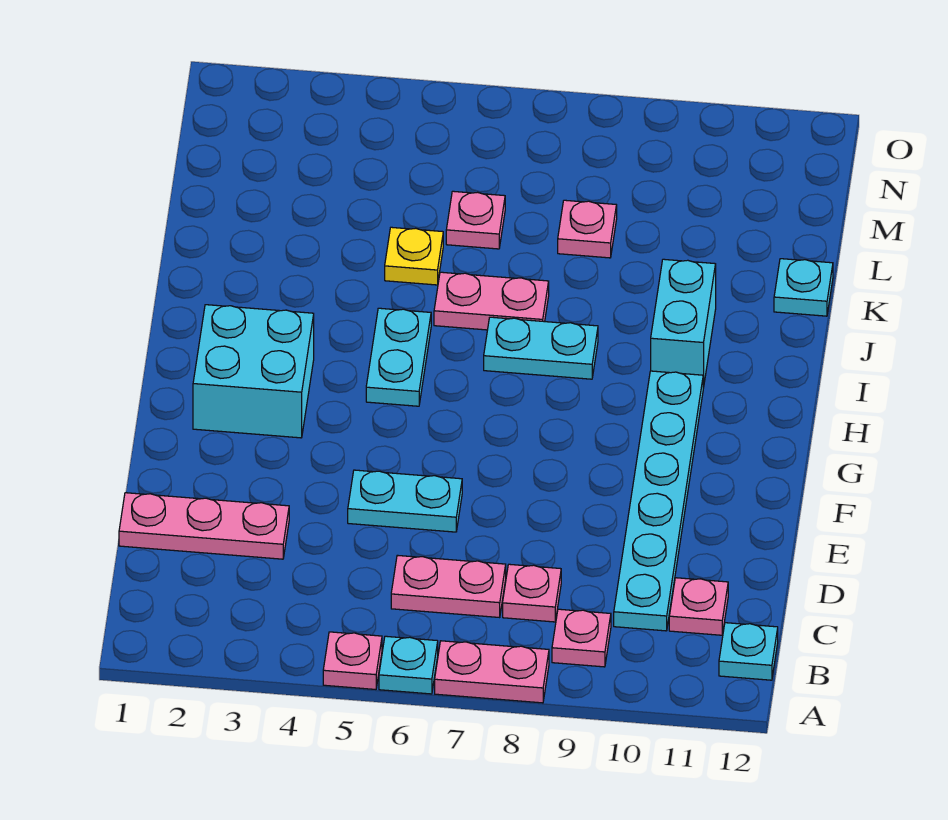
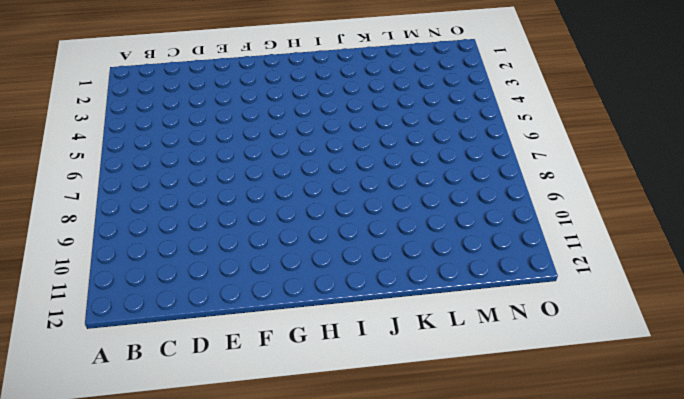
none -> pink 1x1 plate [323,632,382,689]
none -> cyan 1x1 plate [379,636,438,694]
none -> pink 1x2 plate [435,641,549,703]

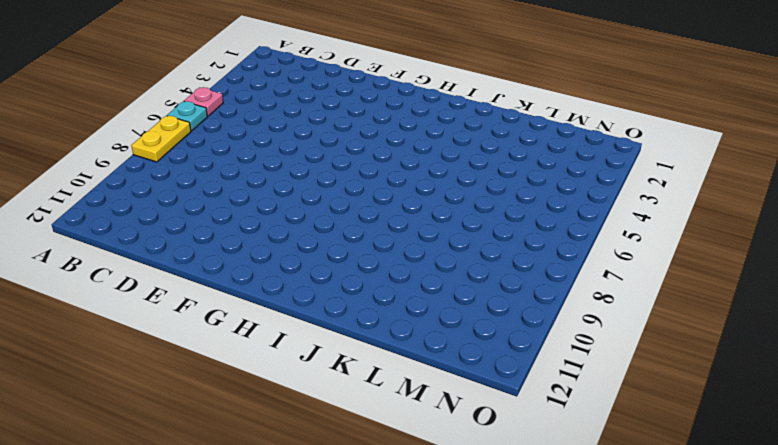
yellow 1x2 plate [131,116,191,162] -> pink 1x2 plate [435,641,549,703]
none -> pink 1x1 plate [552,609,611,667]
none -> cyan 1x1 plate [719,623,778,680]
none -> pink 1x2 plate [391,555,506,617]

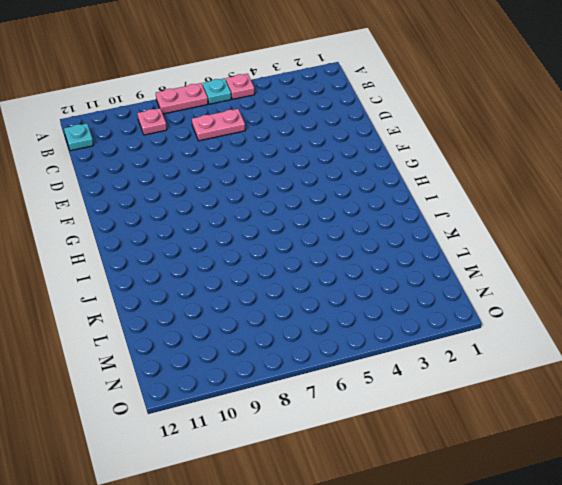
none -> pink 1x1 plate [503,564,561,622]
none -> cyan 1x6 plate [614,371,703,631]
none -> pink 1x1 plate [669,578,728,635]

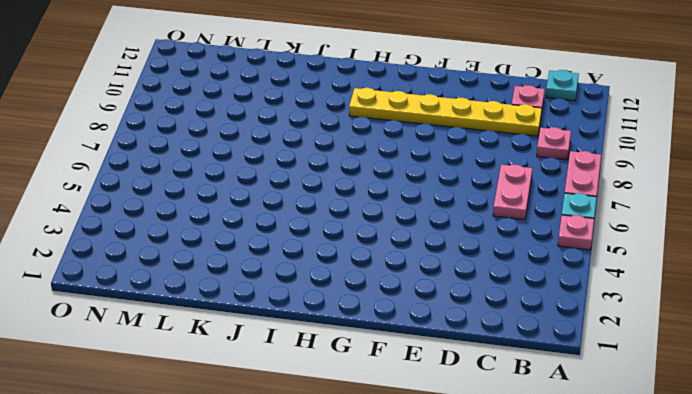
yellow 1x6 plate [349,88,542,136] -> cyan 1x6 plate [614,371,703,631]
none -> pink 1x1 plate [503,564,561,622]
none -> pink 1x3 plate [119,493,289,559]
none -> cyan 1x2 plate [348,470,462,532]

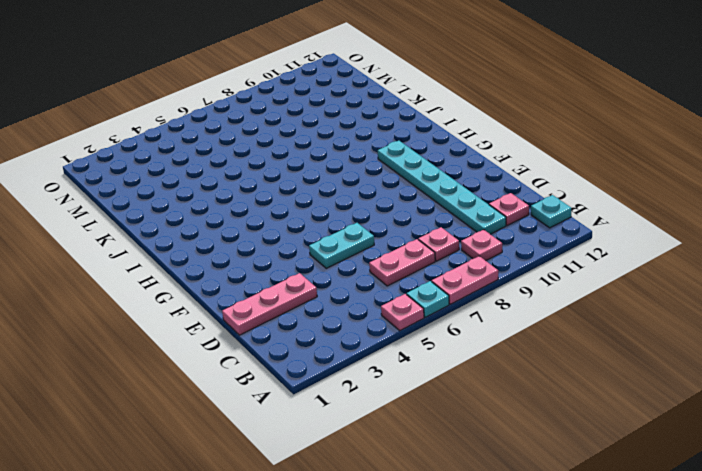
none -> cyan 2x2 brick [193,305,314,438]
none -> cyan 1x2 plate [366,308,431,406]
none -> cyan 1x2 plate [484,317,598,379]

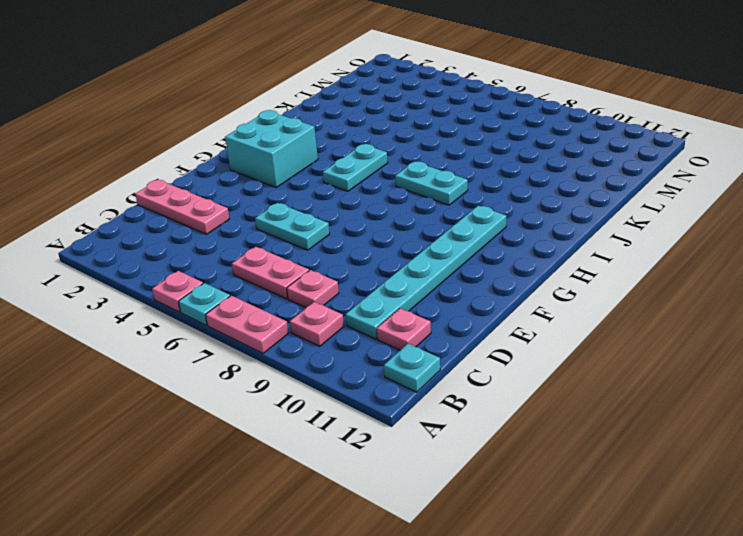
none -> cyan 1x2 brick [651,259,716,388]
none -> pink 1x2 plate [434,272,549,330]
none -> yellow 1x1 plate [385,227,443,285]

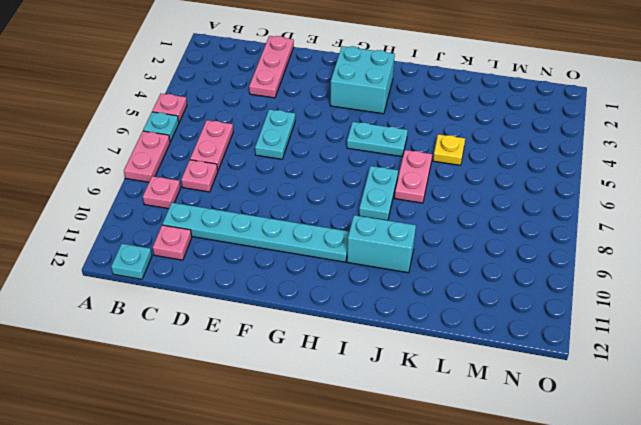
none -> cyan 1x1 plate [774,259,833,316]
none -> pink 1x1 plate [446,191,505,249]
none -> pink 1x1 plate [558,200,617,258]

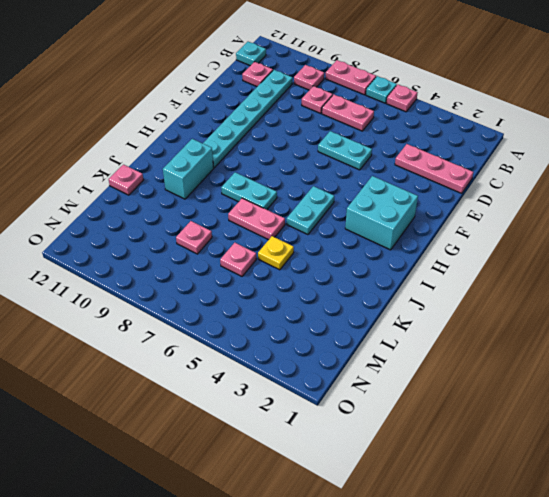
pink 1x1 plate [109,165,143,195] -> cyan 1x1 plate [774,259,833,316]

